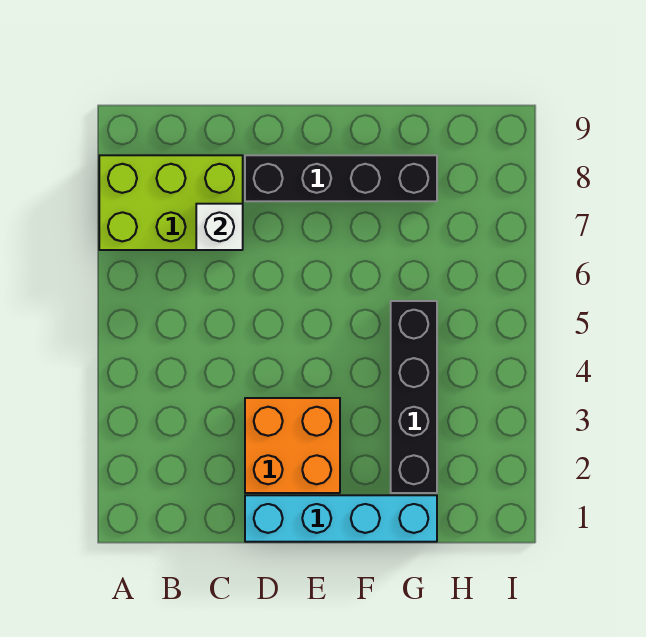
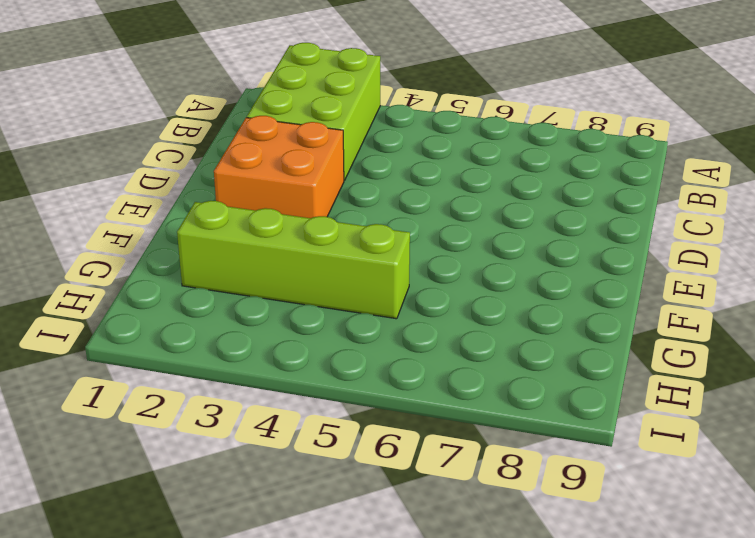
lime 2x3 brick [247,43,380,181] -> lime 2x3 brick moved to [99,155,243,250]
lime 1x4 brick [177,201,410,319] -> black 1x4 brick [391,301,437,493]
none -> cyan 1x4 brick [245,495,437,542]
none -> black 1x4 brick [245,155,437,201]

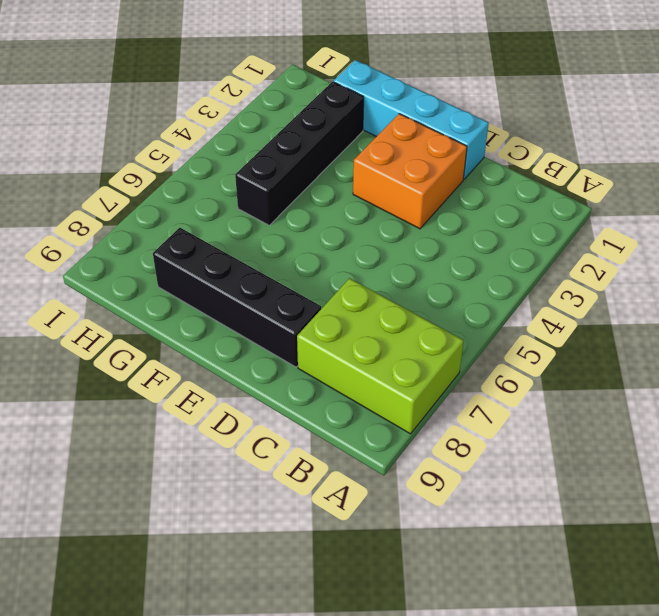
none -> white 1x1 brick [196,204,243,250]

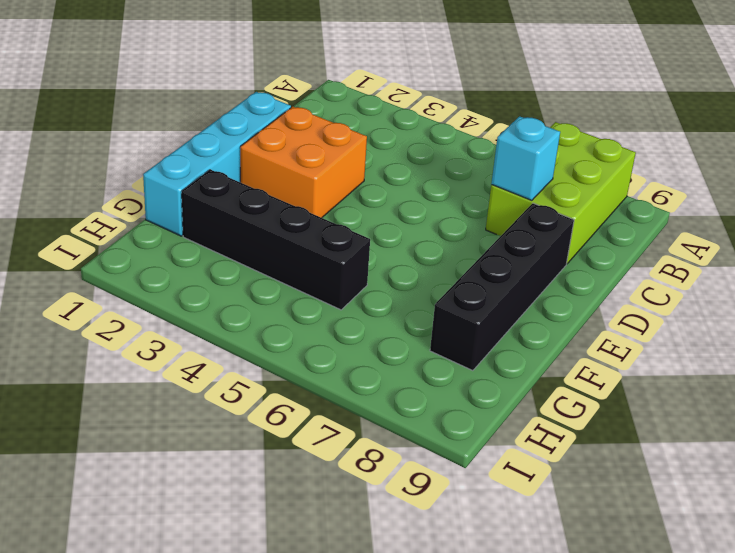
cyan 1x1 brick [491,116,560,200] -> white 1x1 brick [196,204,243,250]

